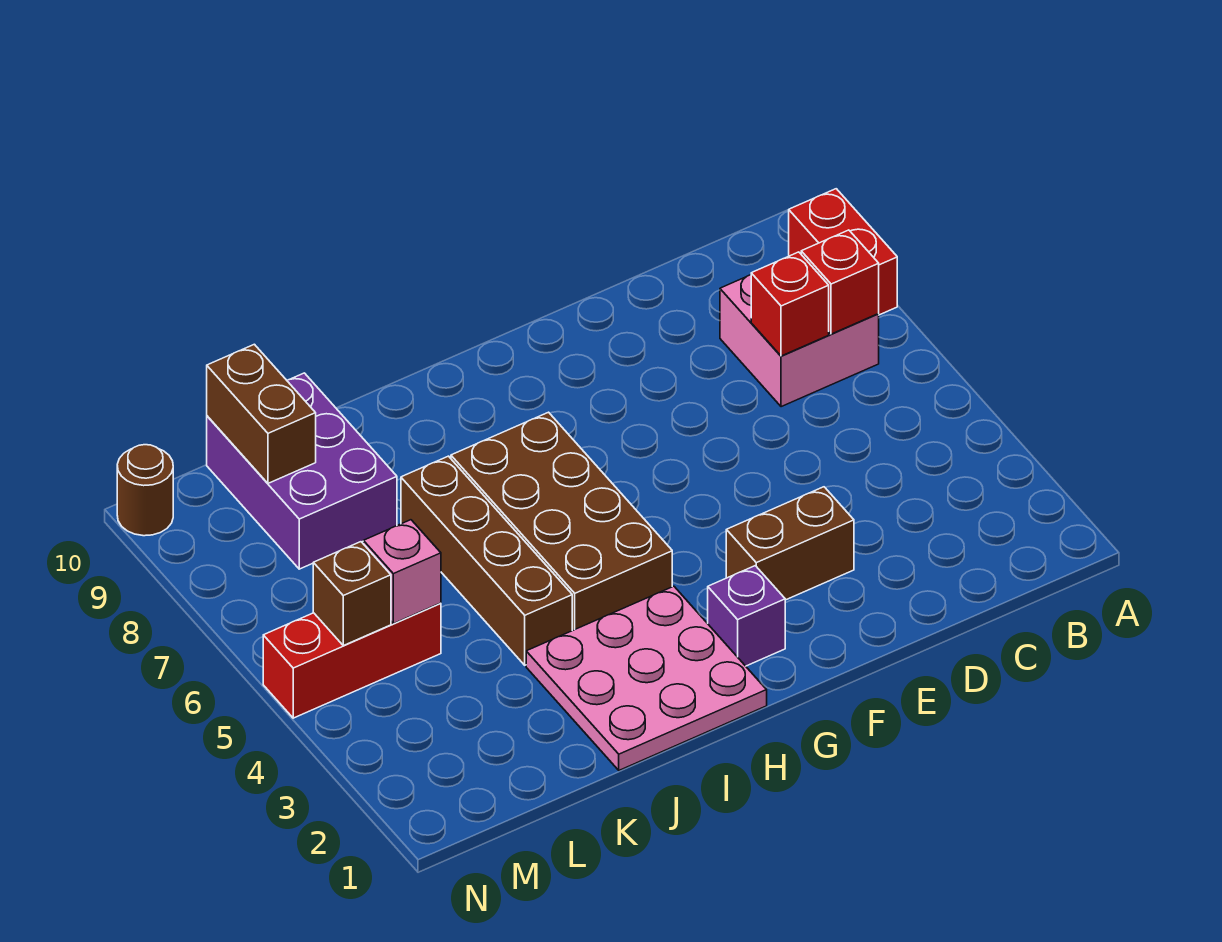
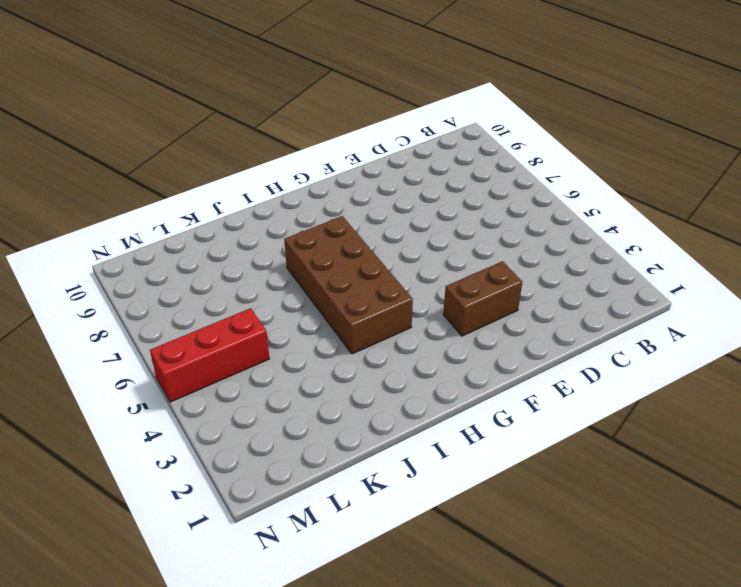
none -> red 1x2 brick [789,189,897,315]
none -> pink 2x2 brick [720,253,879,407]
none -> purple 1x1 brick [708,566,785,666]

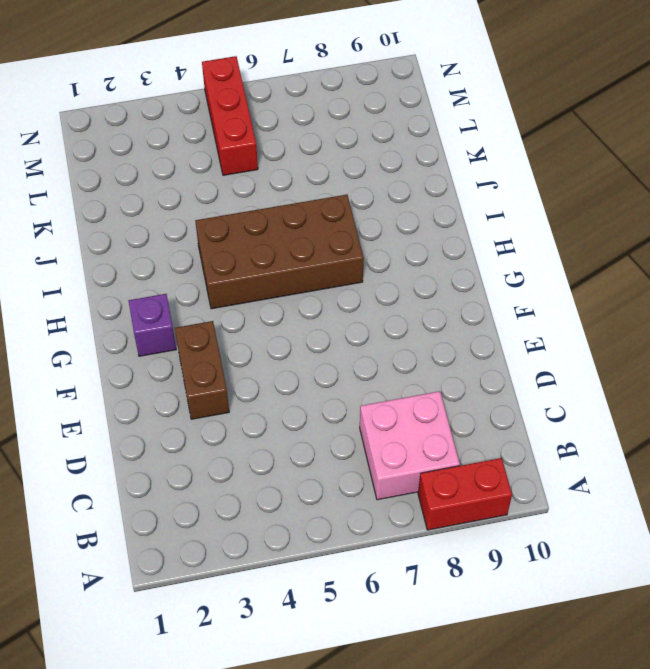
none -> pink 3x3 plate [526,586,767,770]
none -> brown 1x4 brick [401,456,572,665]
none -> purple 2x3 brick [207,373,397,569]

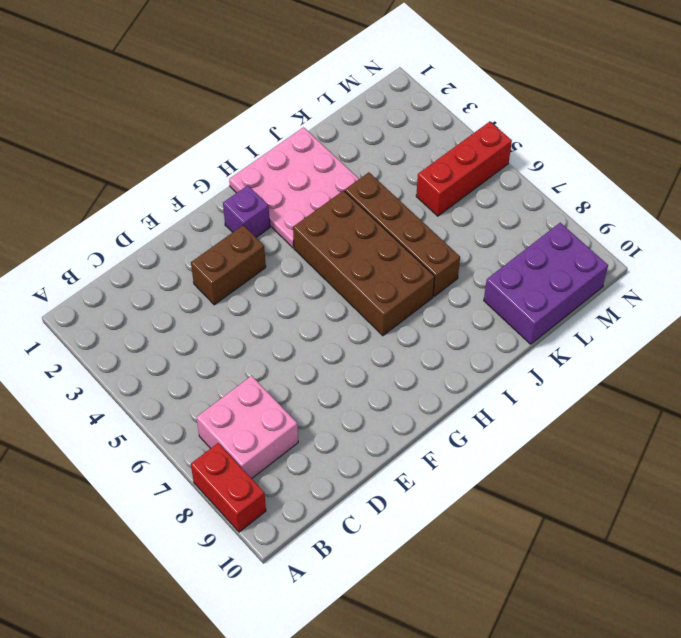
purple 2x3 brick [484,223,608,344] -> purple 2x3 brick turned to [207,373,397,569]
none -> brown 1x1 round brick [117,445,173,536]
none -> red 1x1 brick [801,230,879,334]
none -> red 1x1 brick [751,252,829,356]

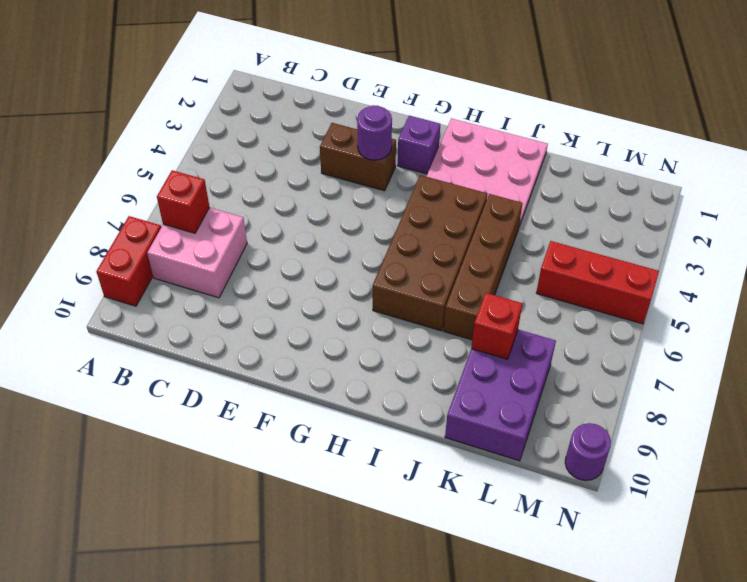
purple 1x1 round brick [357,105,392,160] -> none
red 1x1 brick [471,293,523,359] -> red 1x1 brick moved to [751,252,829,356]
purple 1x1 round brick [565,423,611,481] -> brown 1x1 round brick [117,445,173,536]
none -> pink 1x1 brick [363,520,441,624]
none -> brown 1x2 brick [207,344,316,483]
none -> brown 1x1 brick [313,542,391,646]

